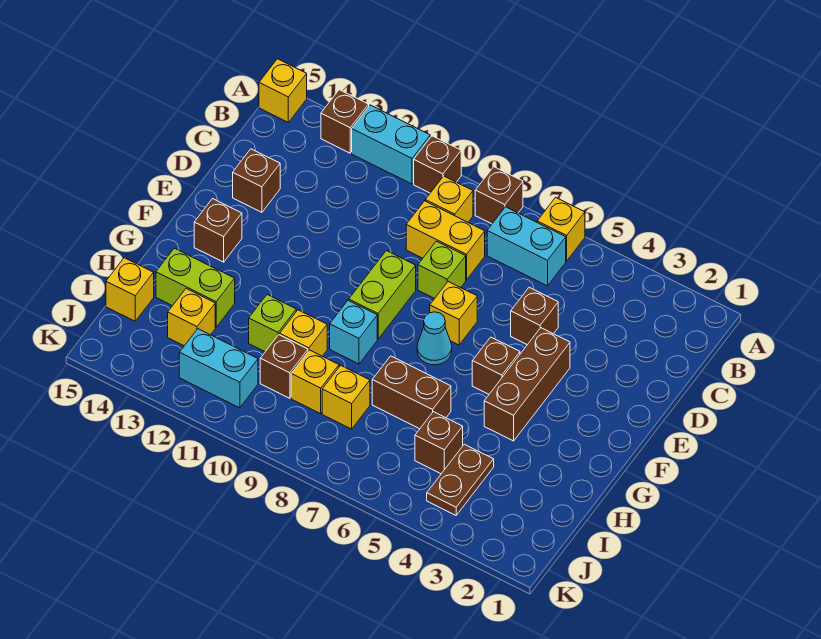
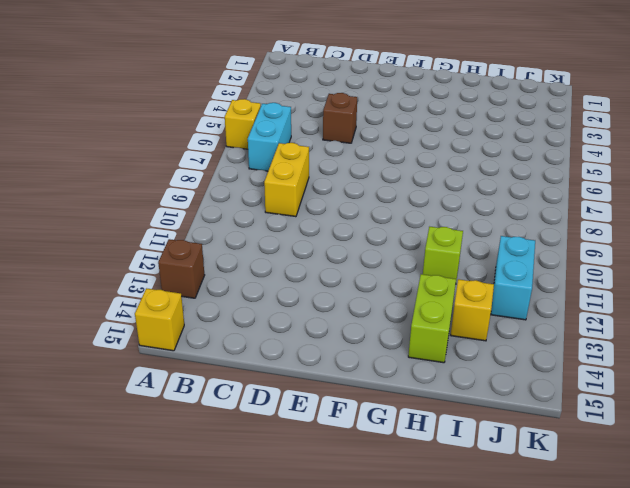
none -> brown 1x1 brick [475,167,523,224]
none -> brown 1x1 brick [414,136,461,193]
none -> cyan 1x2 brick [352,105,430,184]
none -> yellow 1x1 brick [425,176,473,222]

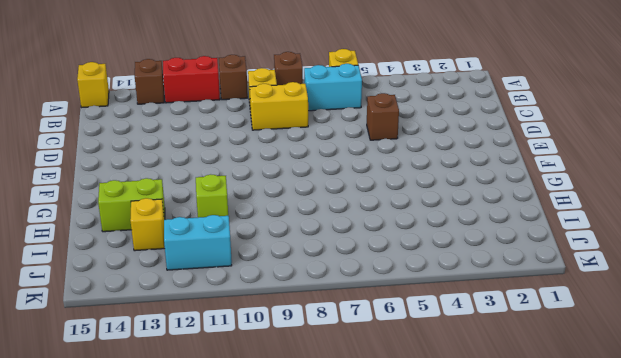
red 1x2 brick [163,56,220,103] -> cyan 1x2 brick [352,105,430,184]
none -> lime 1x1 brick [418,241,466,299]
none -> brown 1x1 brick [233,149,280,212]
none -> brown 1x3 brick [484,328,570,441]
none -> yellow 1x1 brick [430,282,477,345]

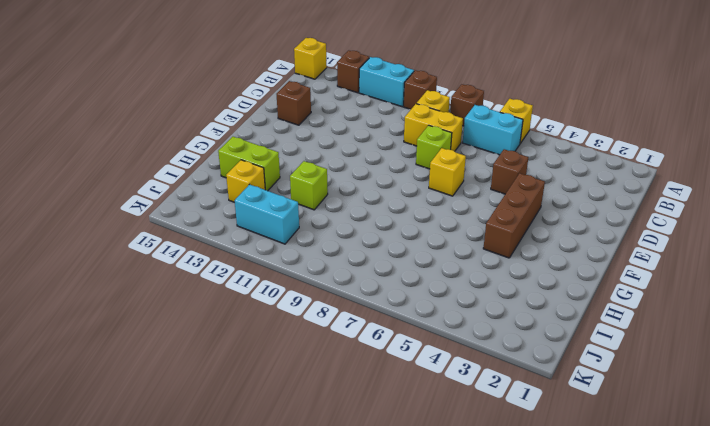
none -> lime 1x2 brick [349,251,416,339]
none -> brown 1x1 brick [472,337,520,394]
none -> cyan 1x1 cone [417,312,452,365]
none -> brown 1x1 brick [194,199,242,262]

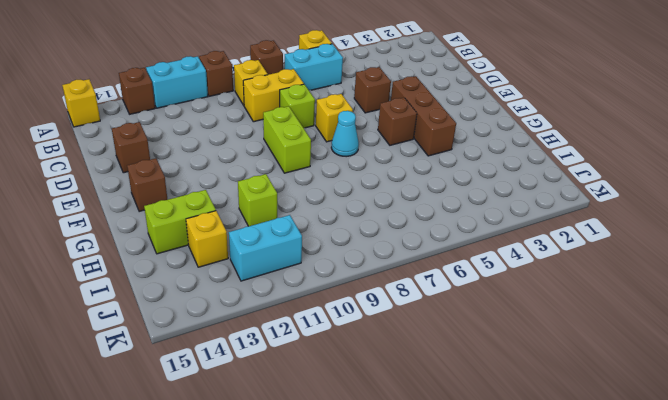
none -> cyan 1x1 brick [330,300,377,364]
none -> brown 1x2 brick [372,356,451,429]
none -> yellow 1x1 brick [280,310,327,356]
none -> brown 1x2 plate [427,444,494,515]

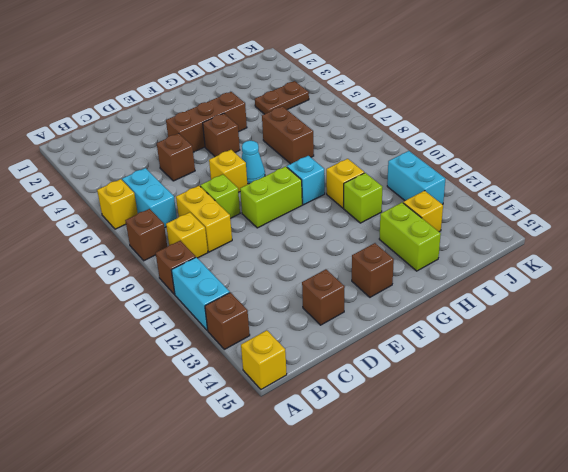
none -> brown 1x1 brick [415,412,463,474]
none -> yellow 1x1 brick [322,365,370,429]
none -> yellow 1x1 brick [291,350,339,414]
none -> brown 1x1 brick [260,335,308,398]

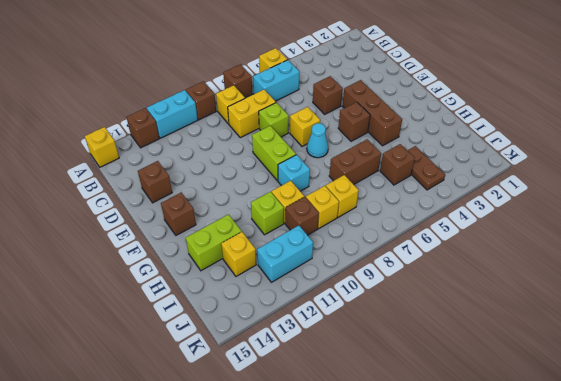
none -> yellow 1x1 brick [106,258,154,321]

